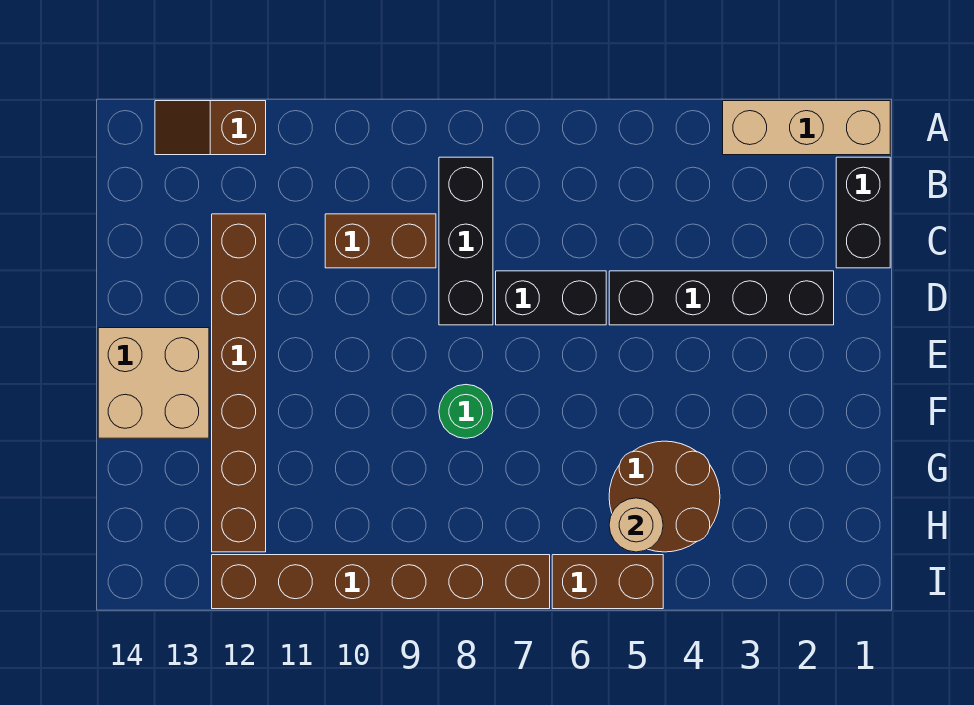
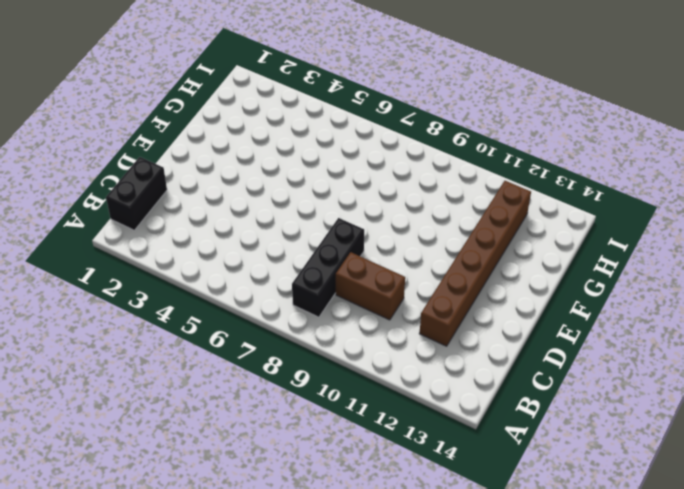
none -> tan 1x3 brick [723,101,890,155]
none -> brown 1x2 slope [155,101,266,155]
none -> black 1x4 brick [609,271,834,325]

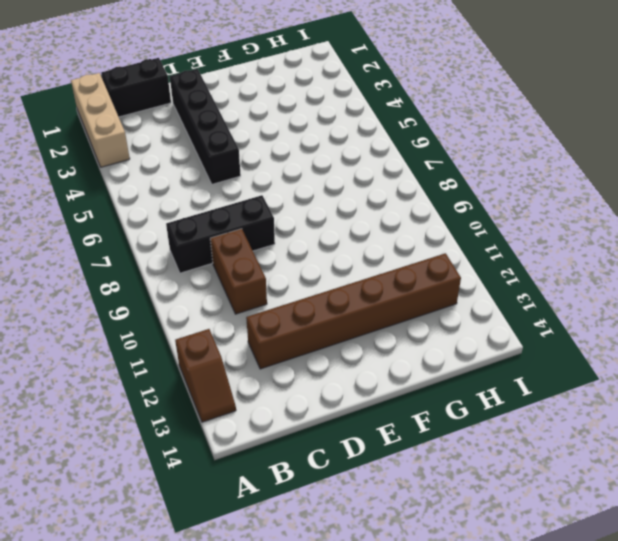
none -> black 1x2 brick [496,271,606,325]
none -> tan 2x2 brick [98,328,209,438]
none -> green 1x1 round brick [439,385,493,438]

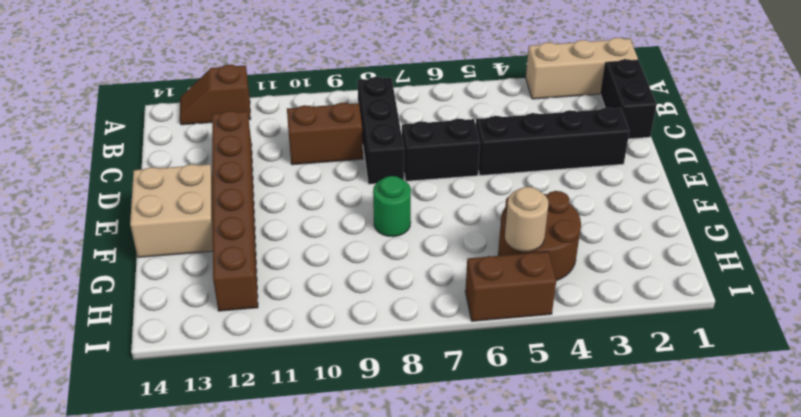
none -> brown 1x6 brick [212,555,550,609]

